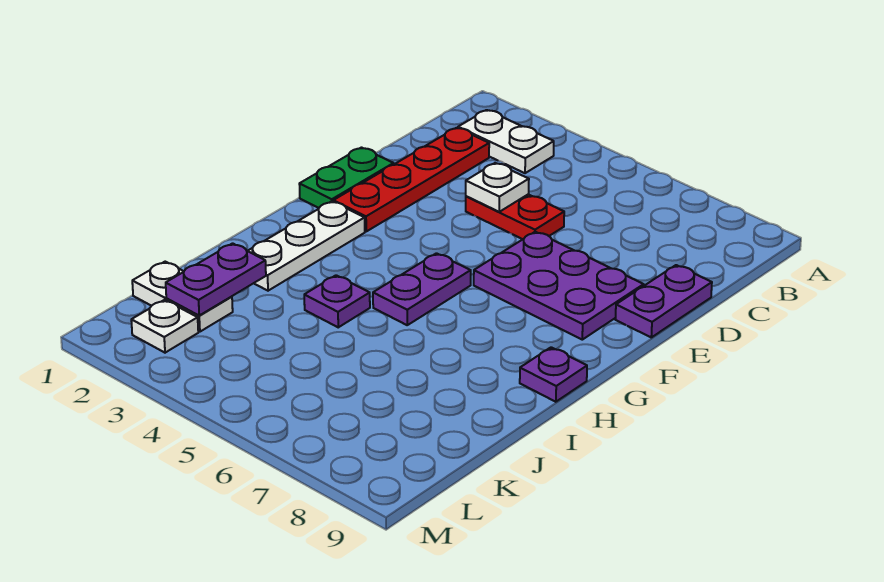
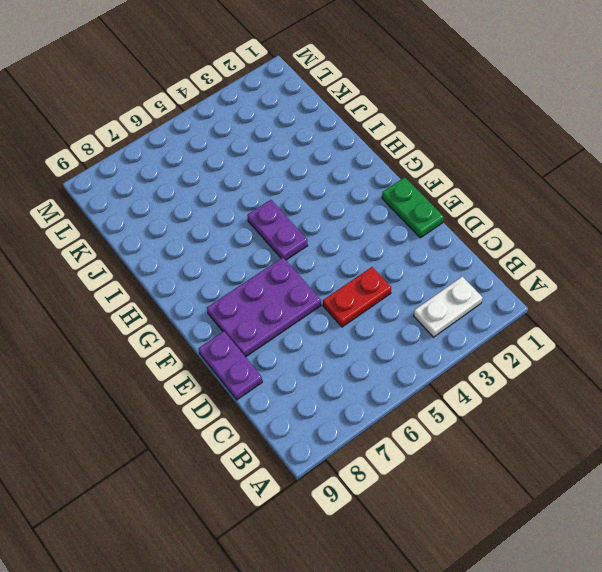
none -> red 1x4 plate [333,128,489,231]
none -> white 1x3 plate [248,201,365,291]
none -> purple 1x1 plate [520,347,587,402]

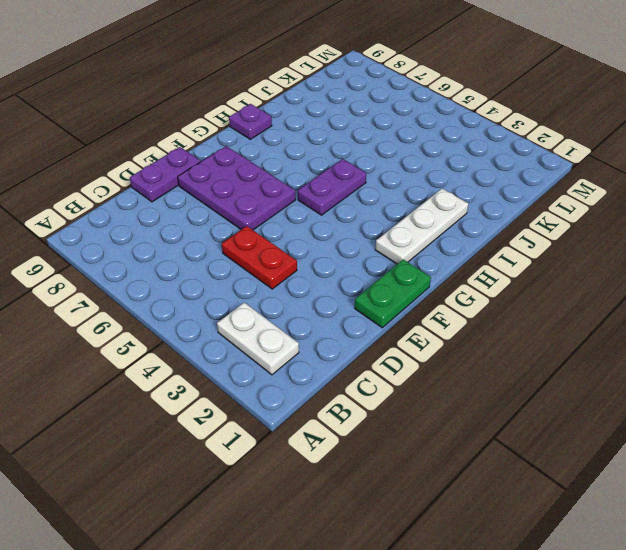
none -> red 1x4 plate [333,128,489,231]
none -> purple 1x1 plate [304,275,370,327]
none -> white 1x2 plate [132,262,233,332]

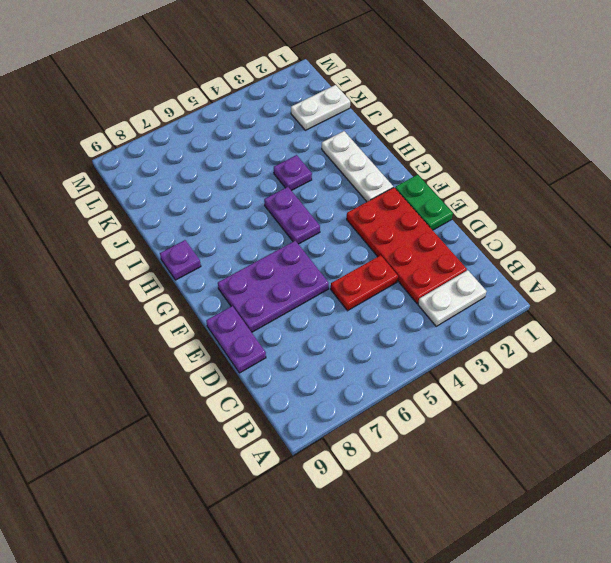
red 2x4 plate [347,187,467,304] -> red 1x4 plate [333,128,489,231]
none -> white 1x1 plate [131,300,198,353]
none -> white 1x1 plate [466,163,529,212]
none -> purple 1x2 plate [166,243,266,315]

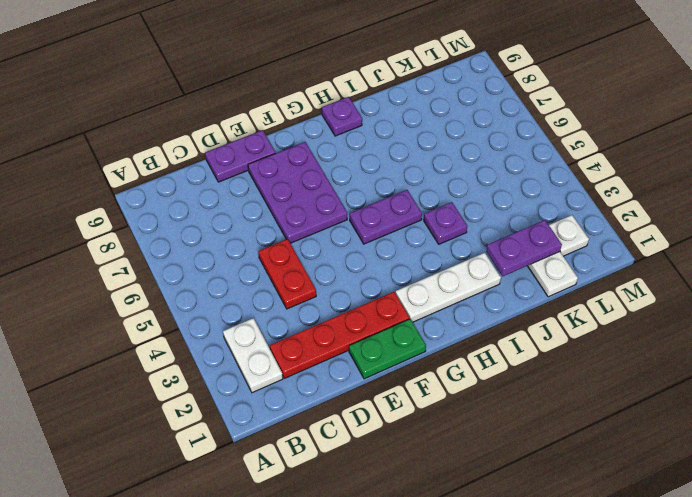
none -> white 1x1 plate [466,163,529,212]

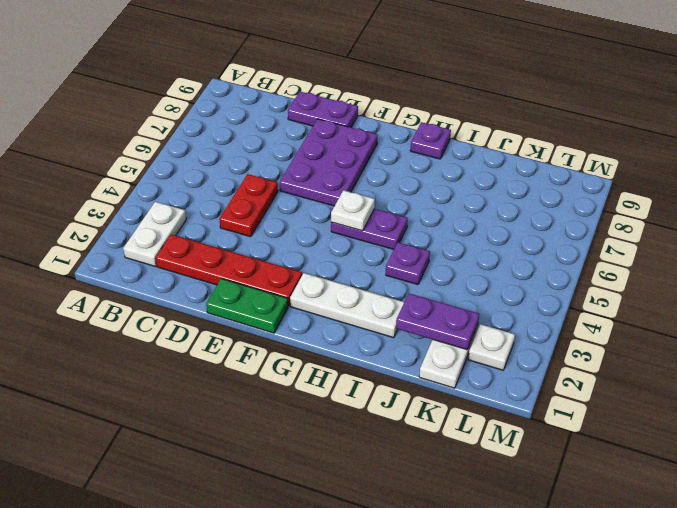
white 1x1 plate [331,190,375,231] -> white 1x1 plate moved to [466,163,529,212]

